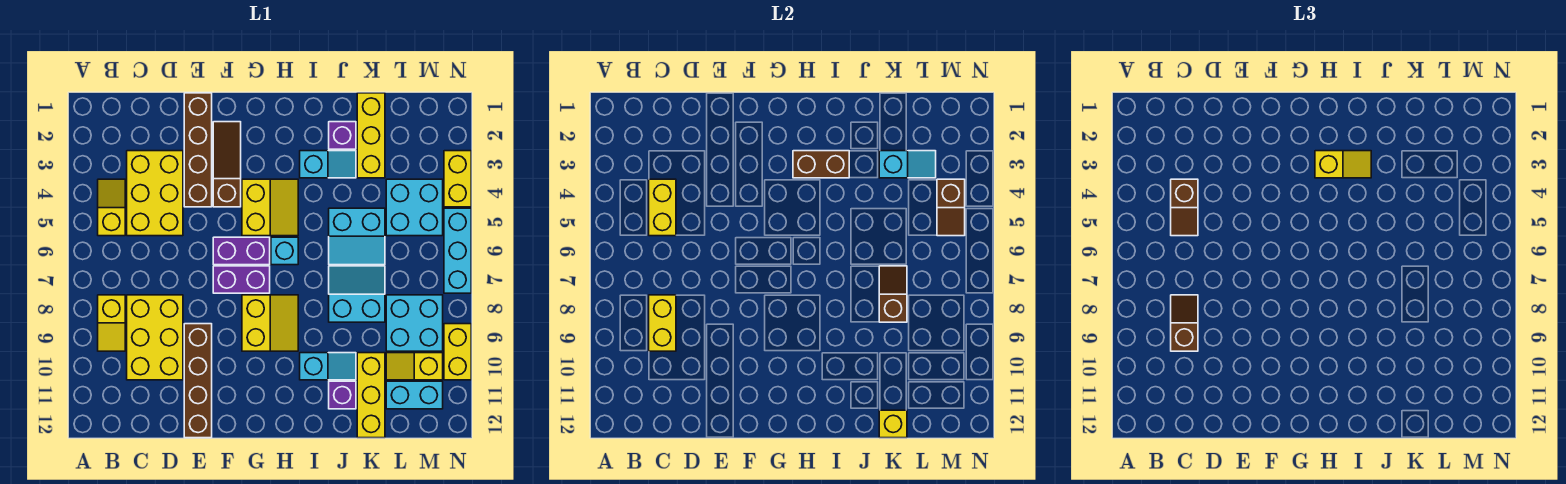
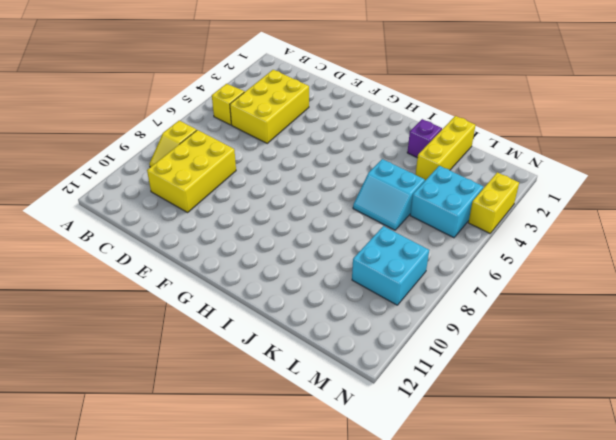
none -> brown 1x4 brick [184,93,212,207]
none -> brown 1x4 brick [184,324,212,438]
none -> brown 1x3 slope [213,122,241,207]
none -> purple 1x2 brick [213,237,270,265]

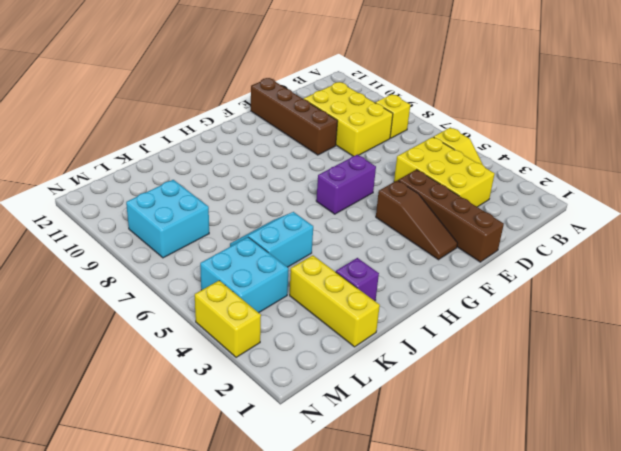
none -> purple 1x2 brick [213,266,270,293]
none -> yellow 2x2 slope [242,179,298,236]
none -> yellow 2x2 slope [242,295,298,351]
none -> cyan 1x1 brick [271,237,298,265]

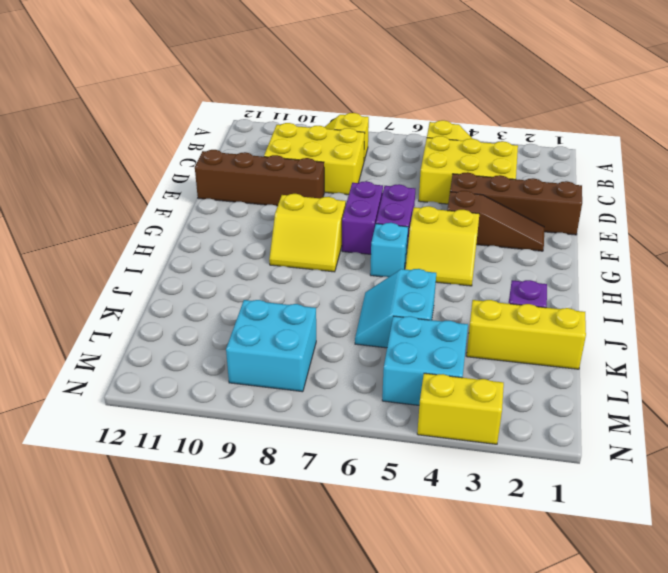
none -> cyan 1x2 slope [300,151,356,178]
none -> cyan 1x2 slope [300,353,356,380]
none -> cyan 2x2 slope [329,266,385,322]
none -> purple 1x1 brick [329,381,356,409]

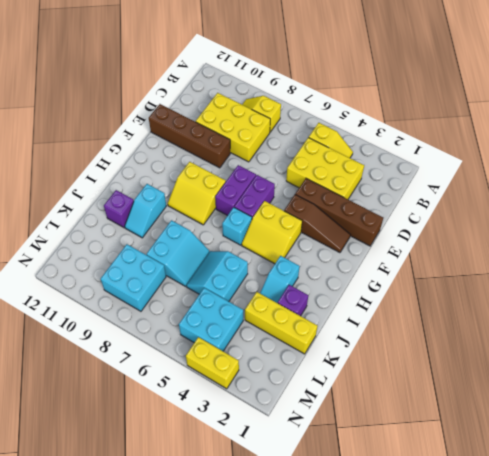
none -> yellow 1x3 brick [357,353,385,438]
none -> yellow 1x2 slope [386,353,443,380]
none -> cyan 1x2 brick [386,381,443,409]
none -> cyan 1x3 brick [444,208,471,293]

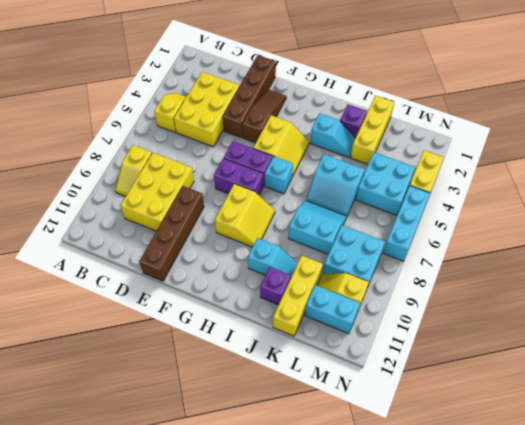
none -> yellow 1x2 brick [444,324,471,380]
none -> yellow 1x2 brick [649,179,676,236]
none -> yellow 1x2 brick [649,295,676,351]
none -> brown 1x2 brick [793,151,849,178]

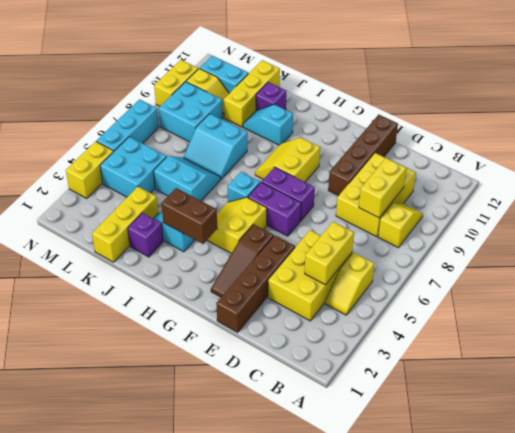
none -> cyan 1x2 slope [879,151,936,178]
none -> brown 1x2 slope [879,266,907,322]
none -> yellow 1x1 brick [879,410,907,438]
none -> brown 1x2 slope [937,179,965,236]

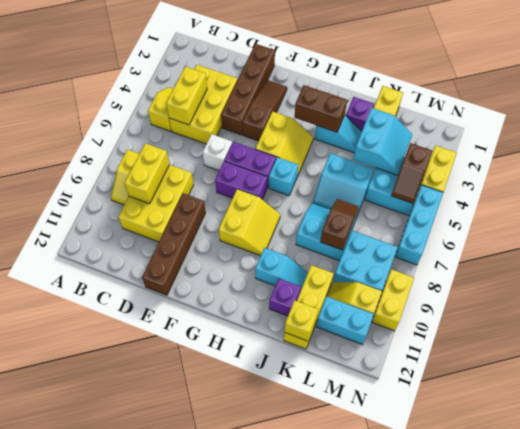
white 1x1 brick [203,134,232,171] -> none
cyan 2x2 slope [353,108,412,175] -> cyan 1x2 slope [879,151,936,178]
none -> brown 1x2 slope [1171,179,1198,236]
none -> brown 1x2 slope [1171,295,1198,351]
none -> yellow 1x2 slope [1315,151,1371,178]

